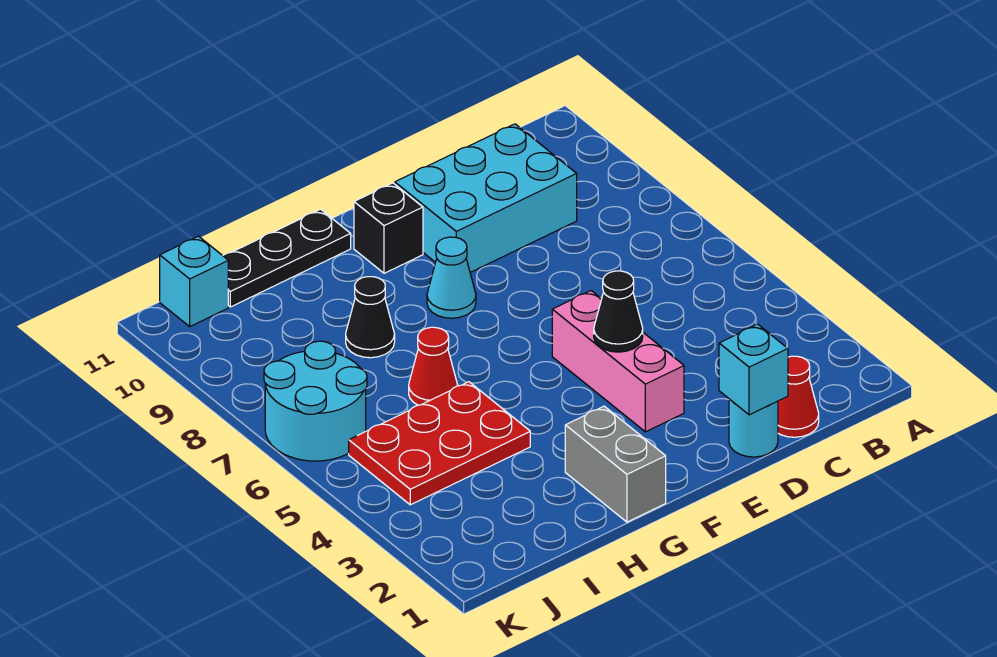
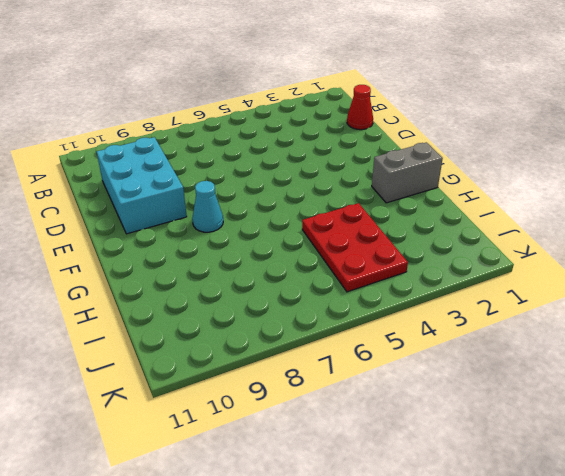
none -> cyan 1x1 round brick [729,399,778,457]
none -> pink 1x3 brick [552,291,684,432]
none -> black 1x1 brick [354,183,423,273]

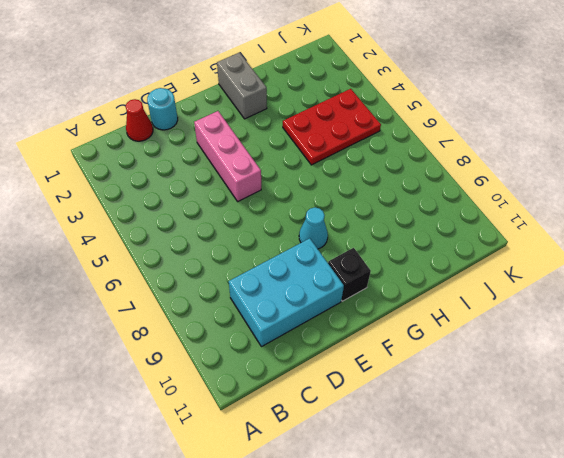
none -> black 1x3 plate [223,209,351,307]
none -> red 1x1 cone [409,327,458,405]
none -> black 1x1 cone [346,277,395,358]

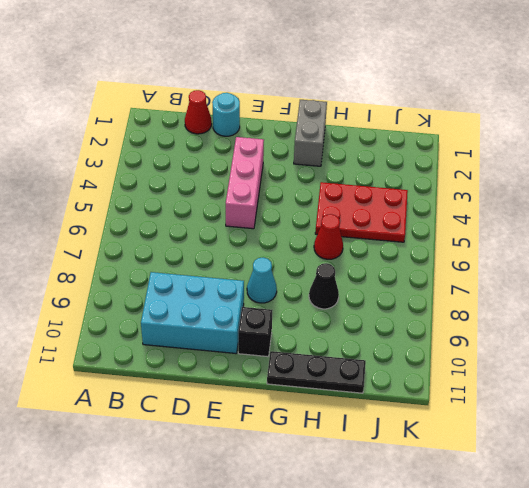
none -> cyan 2x2 round brick [264,341,367,461]
none -> cyan 1x1 brick [160,236,228,326]
none -> cyan 1x1 brick [719,324,788,415]

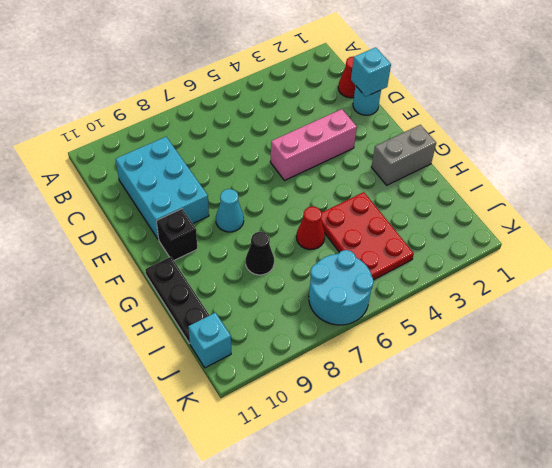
none -> black 1x1 cone [594,271,643,352]

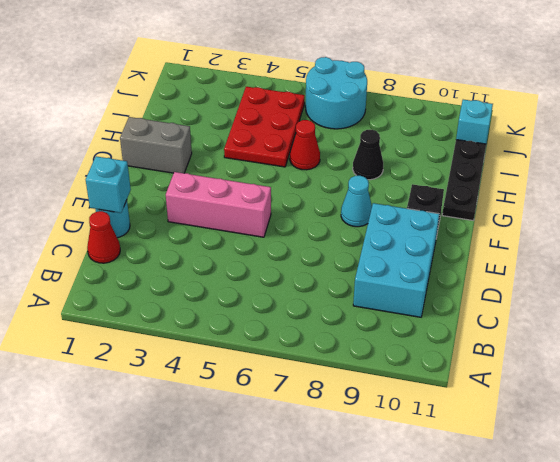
none -> black 1x1 cone [594,271,643,352]

